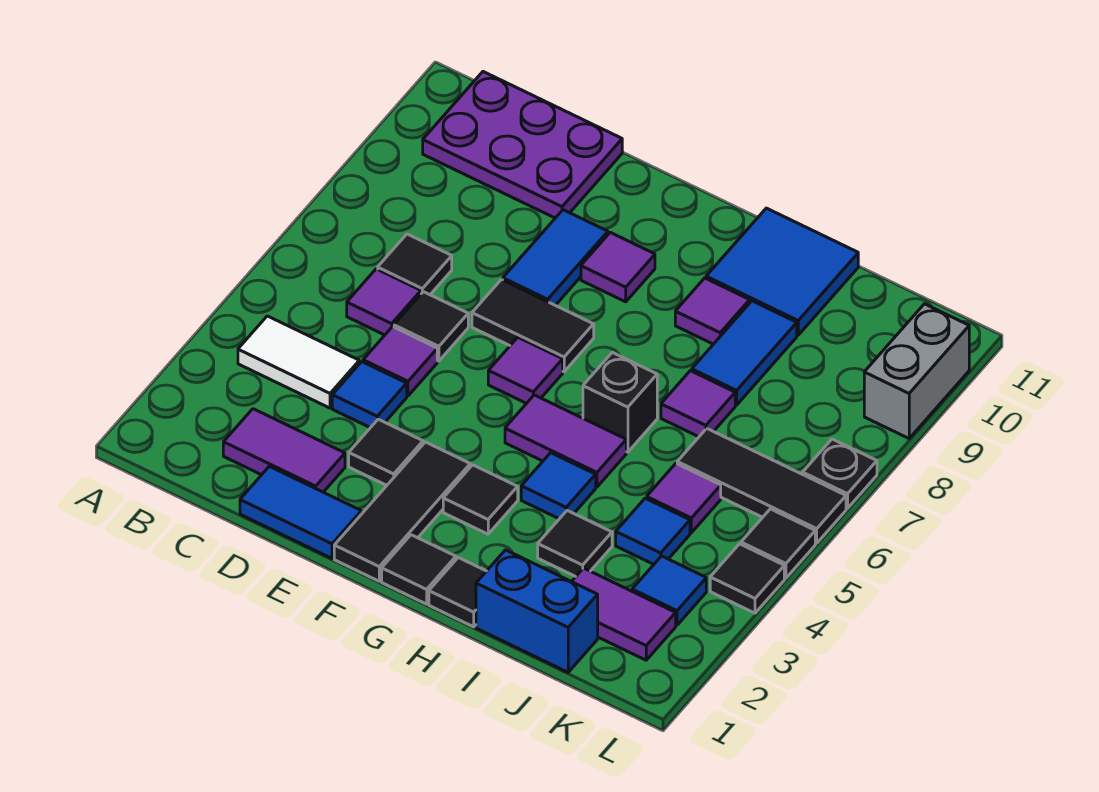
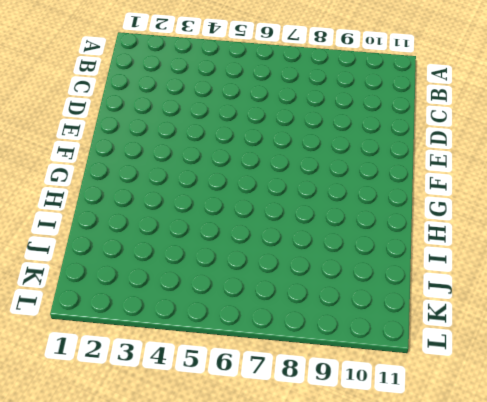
none -> white 1x2 tile [238,316,359,408]
none -> purple 2x3 plate [423,72,622,218]
none -> purple 1x2 tile [223,409,345,492]
none -> purple 1x1 tile [347,269,421,335]

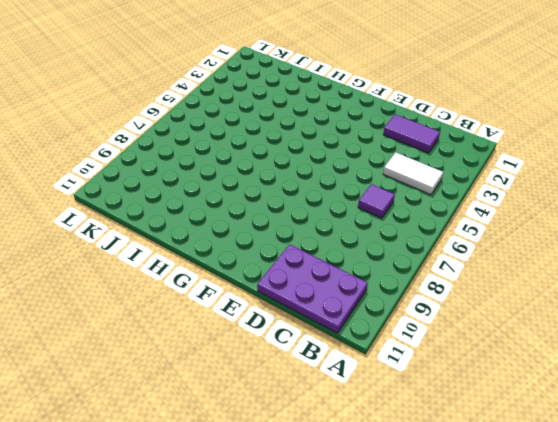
none -> black 1x1 tile [378,234,452,295]
none -> blue 1x2 tile [240,466,361,558]
none -> blue 1x1 tile [332,362,407,428]
none -> purple 1x1 tile [363,327,437,396]

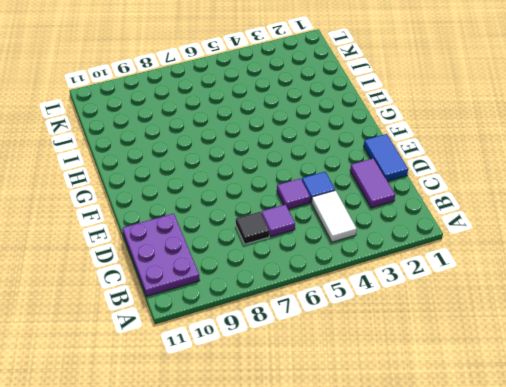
none -> black 1x1 tile [394,292,468,361]
none -> black 1x1 tile [349,419,423,485]
none -> black 1x2 tile [472,280,594,372]
none -> blue 1x2 tile [503,210,608,305]

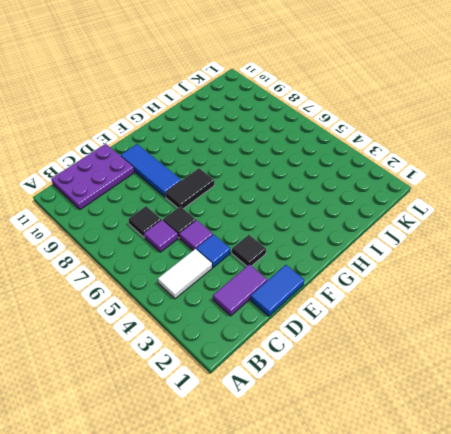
blue 1x3 tile [121,144,181,197] -> blue 1x2 tile [503,210,608,305]
none -> black 1x3 tile [334,442,470,581]
none -> purple 1x1 tile [488,337,563,403]
none -> purple 1x1 tile [581,232,655,302]
none -> black 1x1 tile [382,535,456,604]

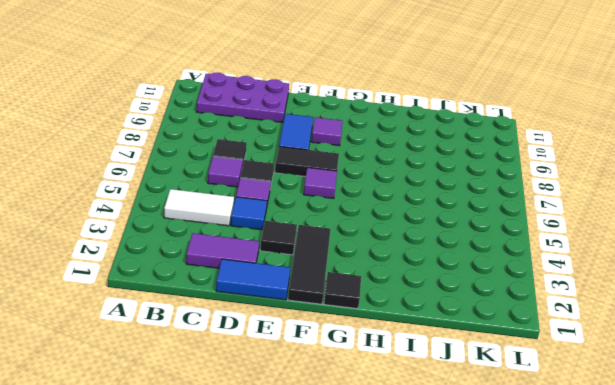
none -> black 1x1 tile [443,465,518,534]
none -> purple 1x2 tile [505,395,626,487]
none -> black 1x1 tile [429,558,486,627]
none -> blue 1x1 tile [521,453,596,519]

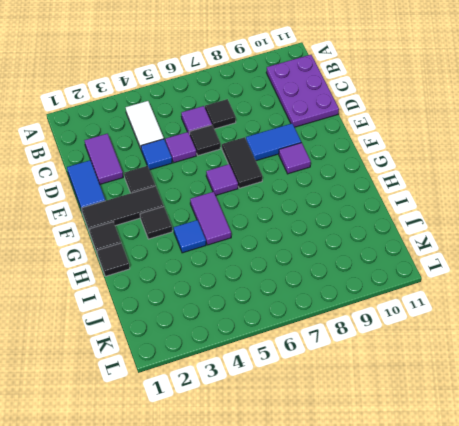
none -> black 1x1 brick [583,352,657,452]
none -> purple 1x1 tile [675,278,750,344]
none -> blue 2x2 tile [706,208,858,335]
none -> blue 1x2 brick [476,550,598,672]

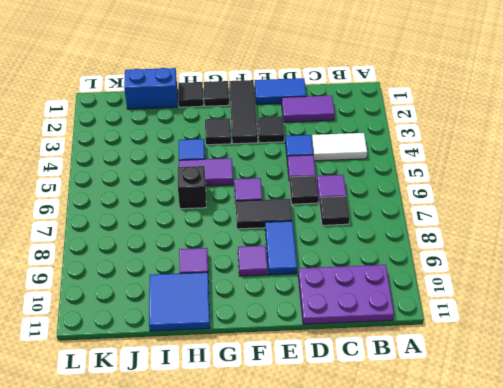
none -> black 1x1 tile [538,511,612,577]
none -> purple 1x1 tile [661,371,735,437]
none -> blue 1x2 tile [692,301,797,405]
none -> purple 1x2 tile [572,568,676,660]

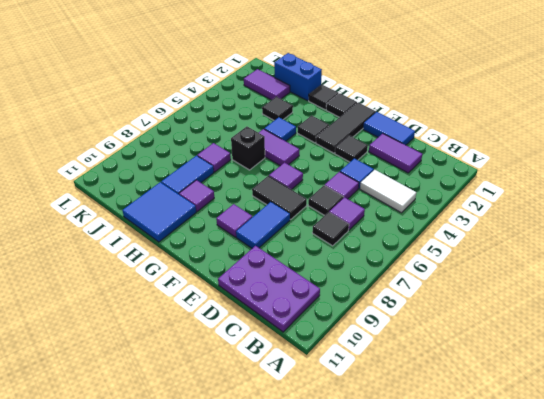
none -> blue 1x1 tile [616,498,690,564]
none -> purple 1x1 tile [647,464,721,533]
none -> black 1x3 tile [677,429,846,543]
none -> blue 1x1 tile [632,556,706,625]

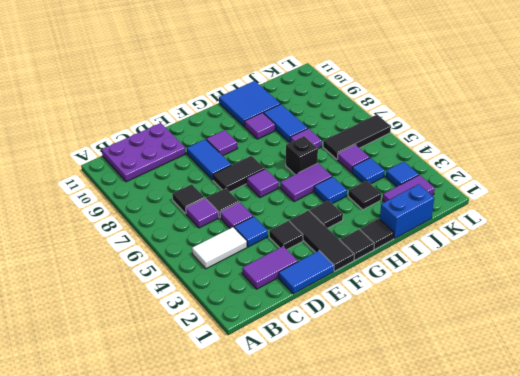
none -> black 1x1 tile [710,544,784,613]
none -> black 1x1 tile [741,509,815,578]
none -> black 1x1 plate [803,439,877,508]
none -> grey 1x2 brick [864,304,969,438]

